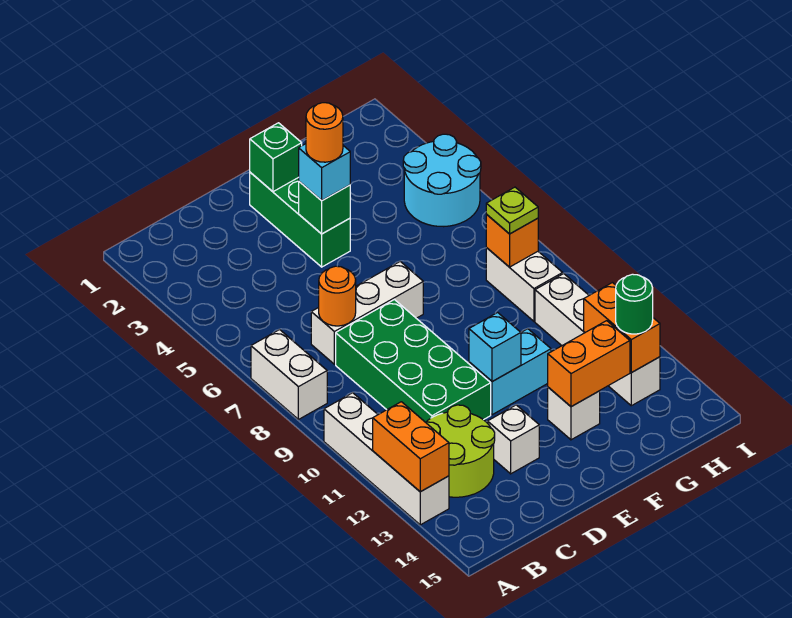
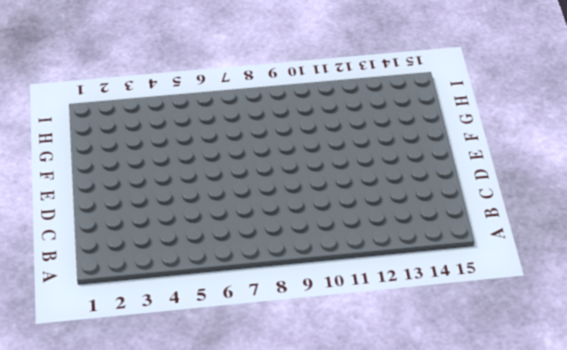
none -> white 1x2 brick [251,329,327,419]
none -> white 1x4 brick [324,393,449,525]
none -> lime 2x2 round brick [426,405,495,497]

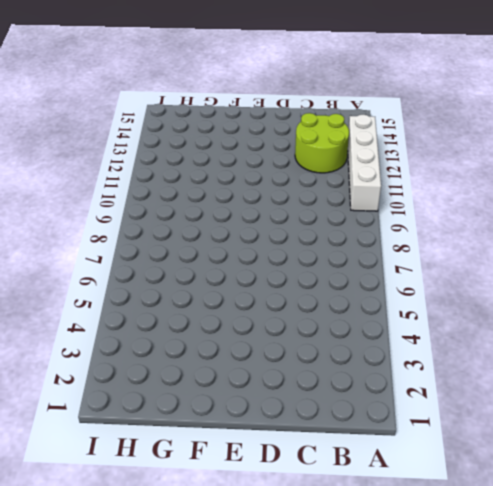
none -> white 1x2 brick [251,329,327,419]
none -> white 1x3 brick [311,262,423,364]
none -> green 2x4 brick [336,300,491,422]

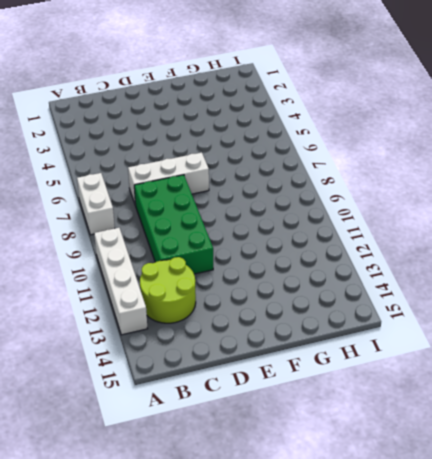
none -> white 1x1 brick [488,405,539,474]
none -> green 1x3 brick [250,172,350,267]
none -> cyan 1x2 brick [469,329,551,415]

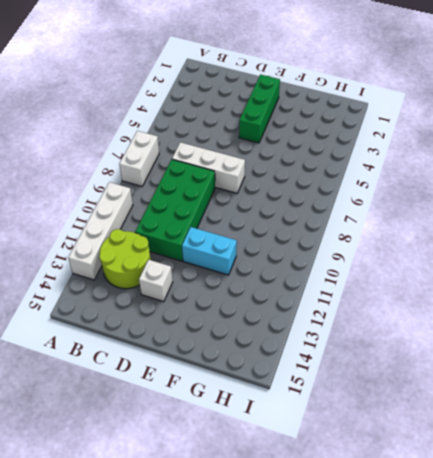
none -> white 1x1 brick [548,387,600,440]
none -> cyan 2x2 round brick [403,134,481,227]
none -> white 1x2 brick [486,248,563,321]

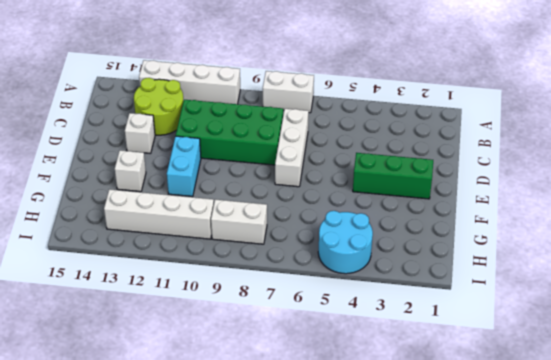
none -> orange 1x2 brick [373,402,449,492]
none -> orange 1x1 round brick [319,266,356,326]
none -> green 1x1 brick [250,123,302,192]

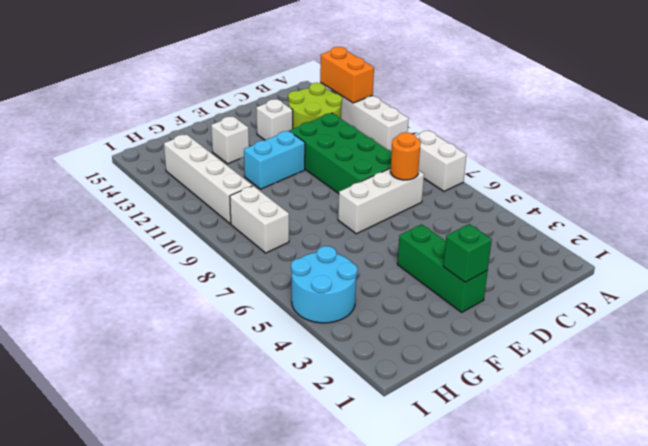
none -> green 1x1 brick [299,182,350,234]
none -> cyan 1x1 brick [469,313,521,382]
none -> orange 1x2 brick [548,321,630,407]

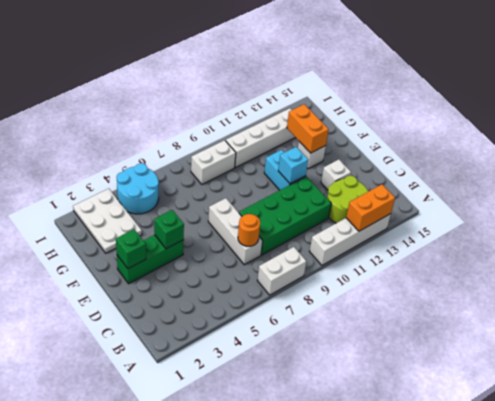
white 2x3 plate [73,189,142,253] -> none
none -> orange 1x1 brick [486,215,538,267]
none -> orange 1x2 brick [584,283,660,373]
none -> cyan 1x1 brick [299,144,350,201]

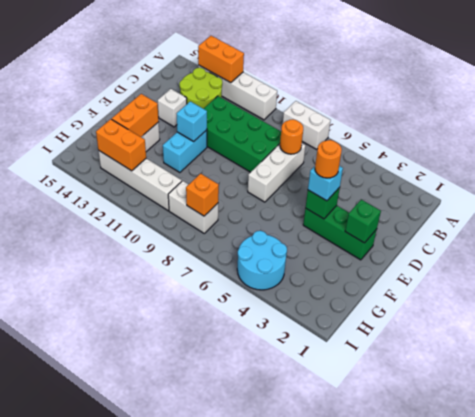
none -> lime 1x1 plate [486,187,538,234]
none -> green 1x1 round brick [616,274,653,334]

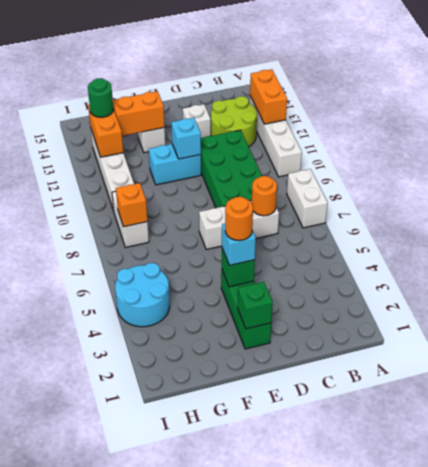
none -> lime 1x1 plate [486,187,538,234]

